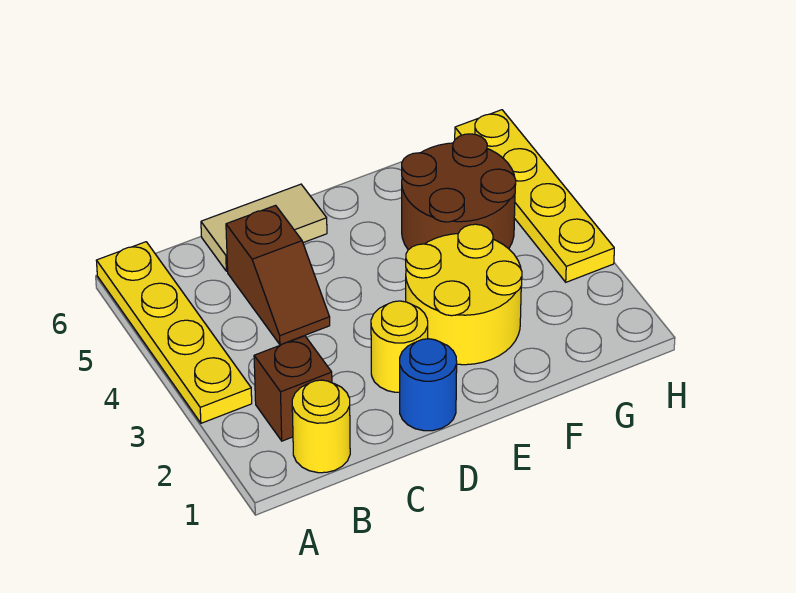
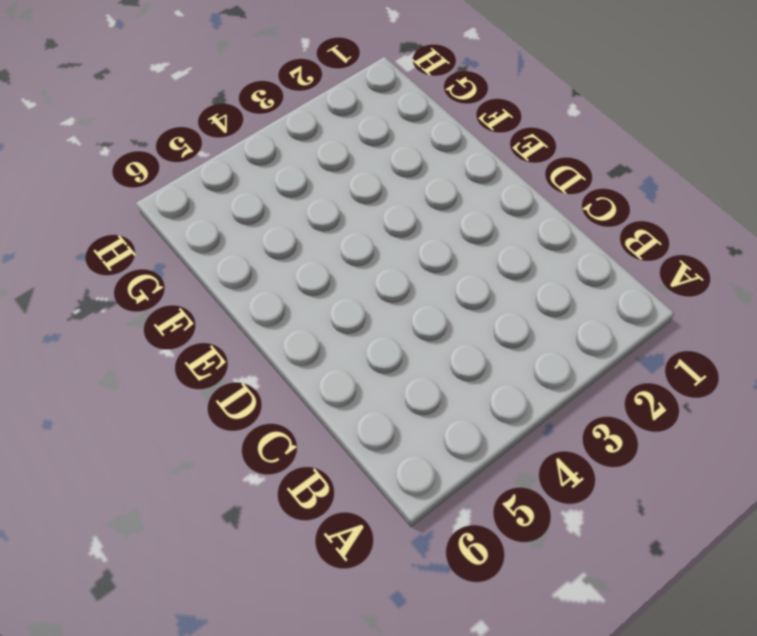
none -> yellow 1x4 plate [96,242,252,423]
none -> yellow 1x1 round brick [292,380,350,473]

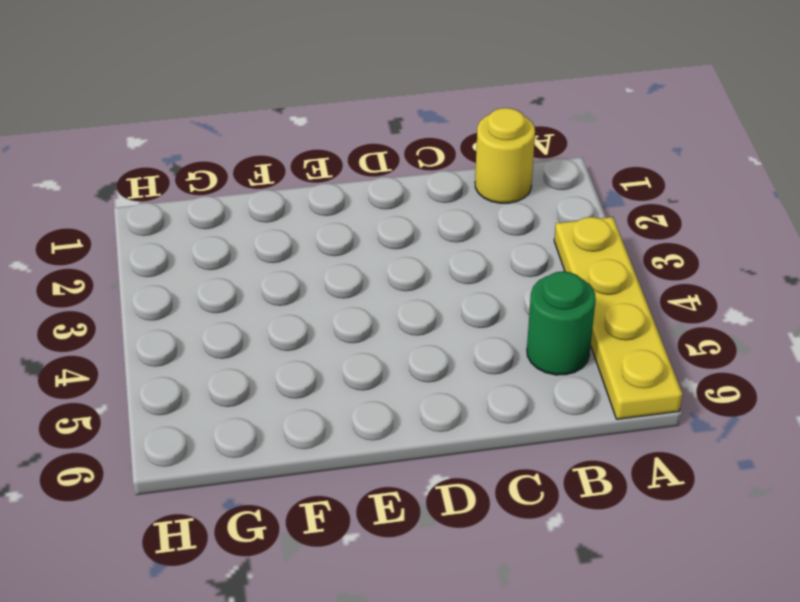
green 1x1 round brick [527,271,596,375] -> none
none -> brown 1x1 brick [254,336,332,441]
none -> brown 1x2 slope [226,205,330,345]

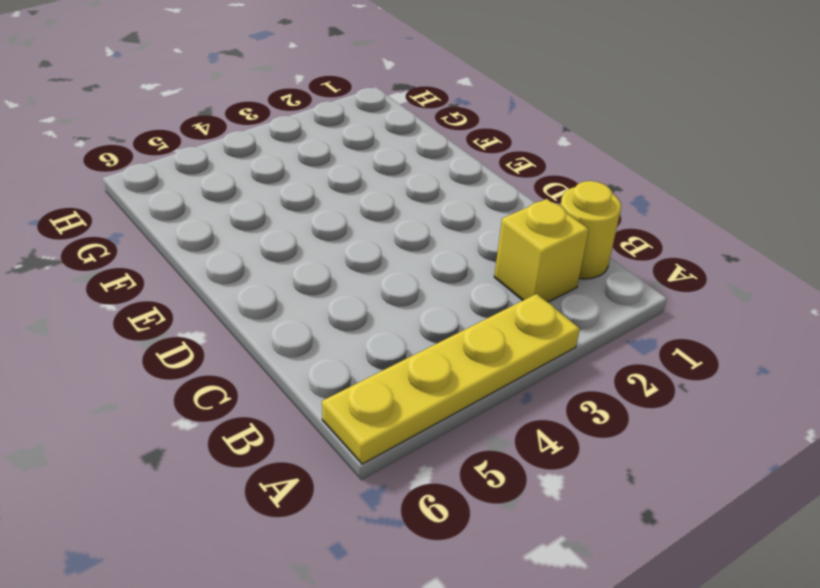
yellow 1x1 brick [494,199,589,302] -> brown 1x1 brick [254,336,332,441]
none -> brown 1x2 slope [226,205,330,345]
none -> tan 1x2 tile [201,184,327,271]

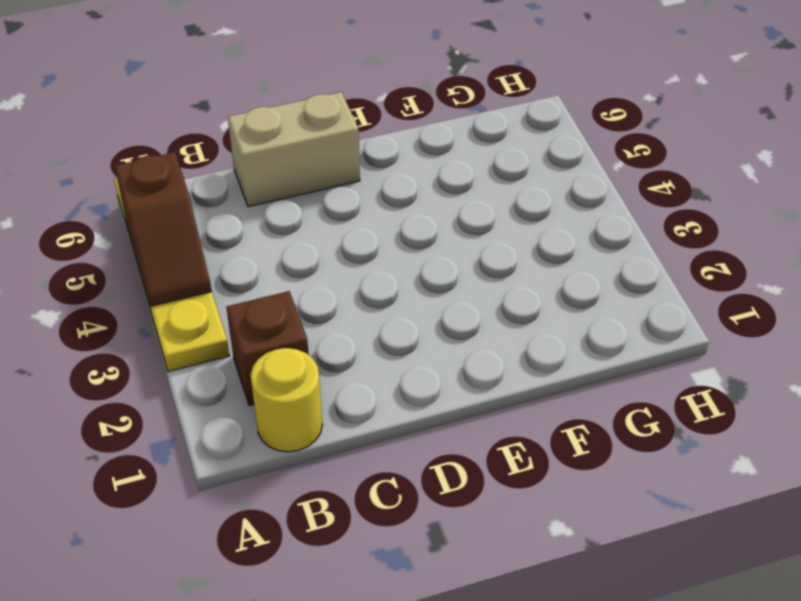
brown 1x2 slope [115,152,212,306] -> brown 1x2 slope moved to [226,205,330,345]
tan 1x2 brick [228,92,360,207] -> tan 1x2 tile [201,184,327,271]
none -> blue 1x1 round brick [400,339,457,431]
none -> yellow 1x1 round brick [371,301,428,392]

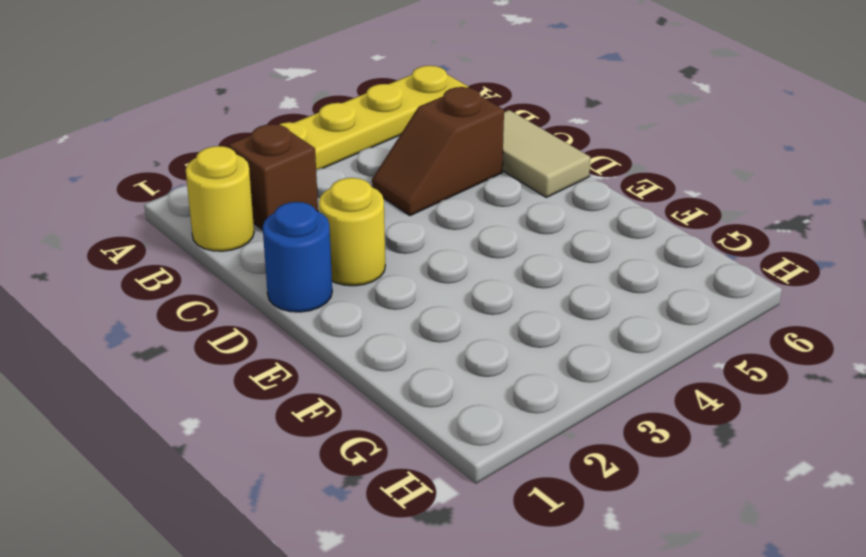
none -> yellow 2x2 round brick [406,224,522,365]
none -> brown 2x2 round brick [402,134,516,250]

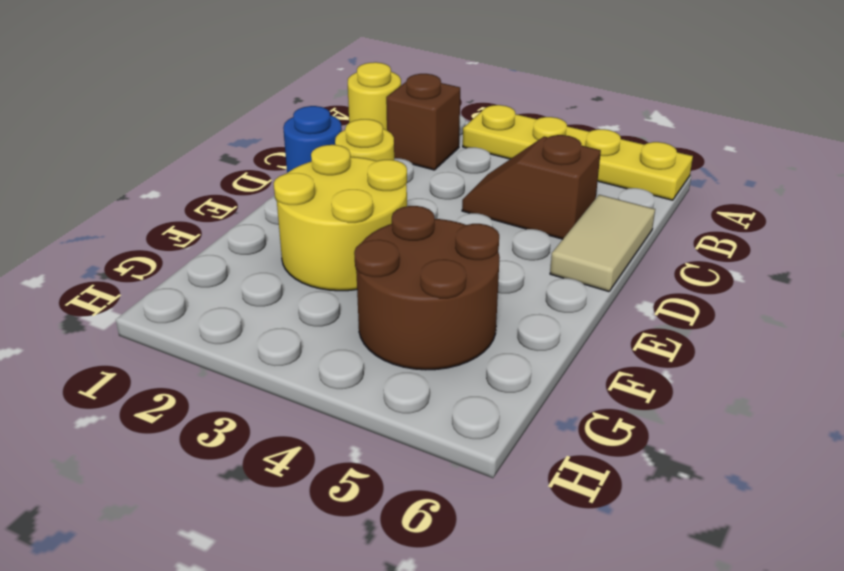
none -> yellow 1x4 plate [455,110,614,282]

